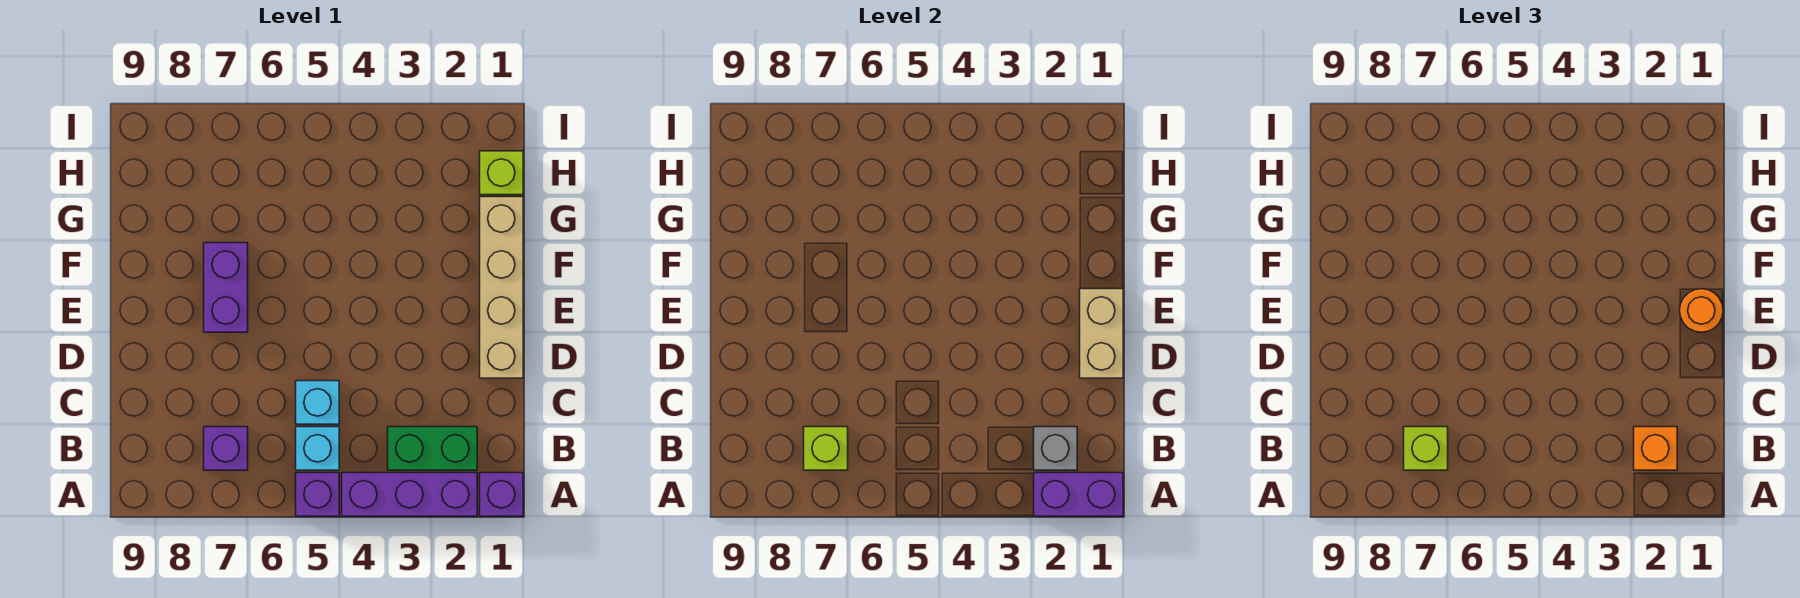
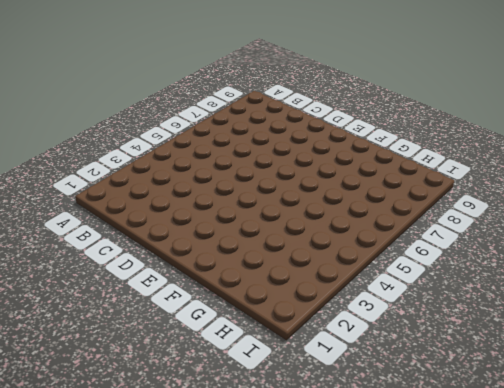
none -> purple 1x1 brick [480,473,523,516]
none -> purple 1x3 brick [342,473,477,516]
none -> purple 1x1 brick [296,473,339,516]

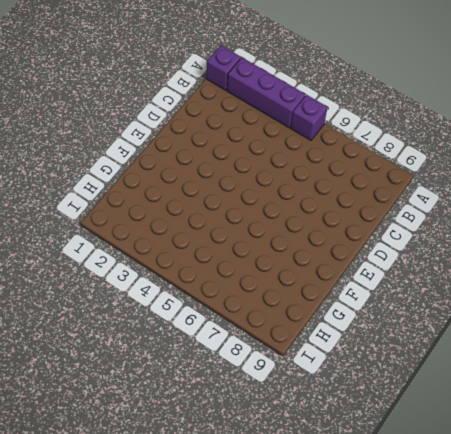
none -> green 1x2 brick [388,427,477,470]
none -> cyan 1x1 brick [296,427,339,470]
none -> purple 1x1 brick [204,427,248,470]

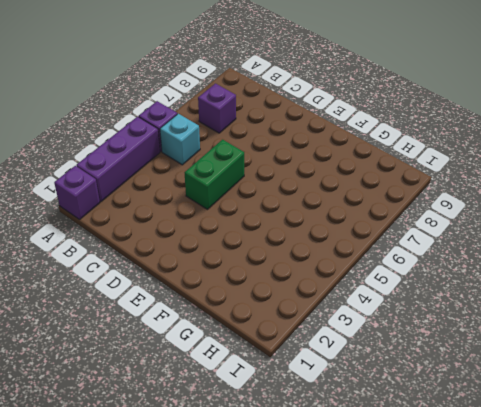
green 1x2 brick [185,140,244,209] -> green 1x2 brick moved to [388,427,477,470]
none -> cyan 1x1 brick [296,381,339,424]
none -> tan 1x4 brick [480,197,523,378]
none -> purple 1x2 brick [204,243,248,332]

